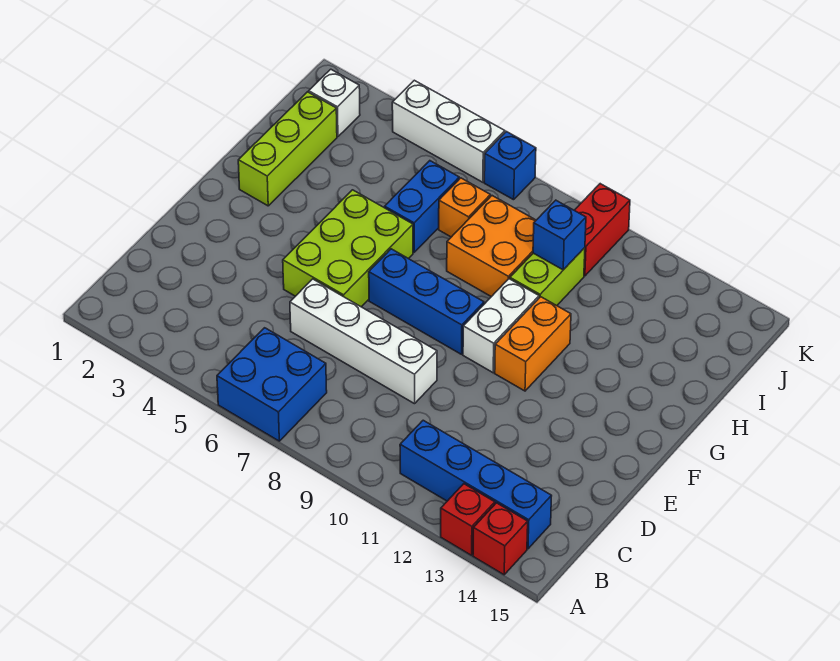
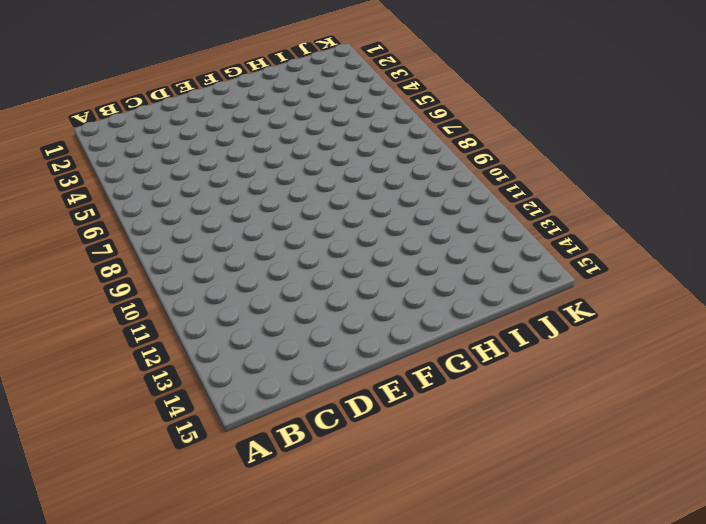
none -> blue 2x2 brick [217,328,327,441]
none -> red 1x1 brick [441,484,495,555]
none -> red 1x1 brick [473,503,528,575]

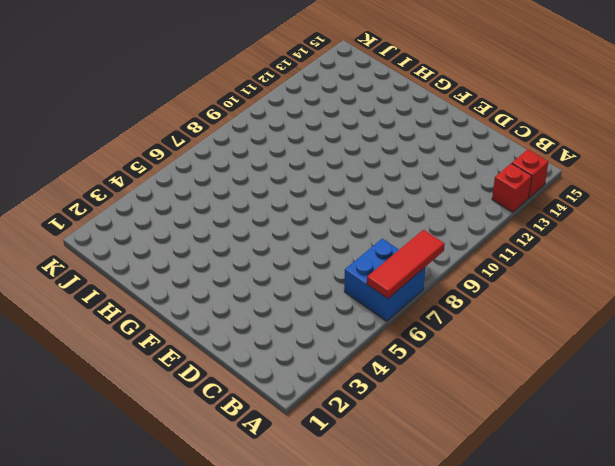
red 1x3 tile [367,230,445,298] -> none
none -> blue 1x4 brick [400,420,551,549]
none -> white 1x4 brick [290,279,437,404]
none -> lime 2x3 brick [283,190,413,307]

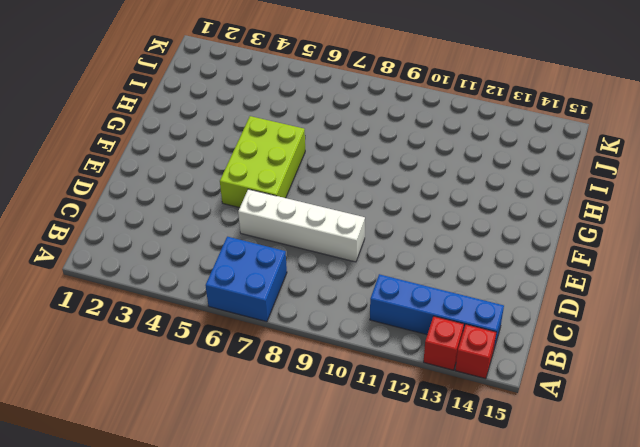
none -> blue 1x3 brick [369,249,484,354]
none -> white 1x2 brick [463,279,539,373]
none -> orange 1x2 brick [495,297,571,391]

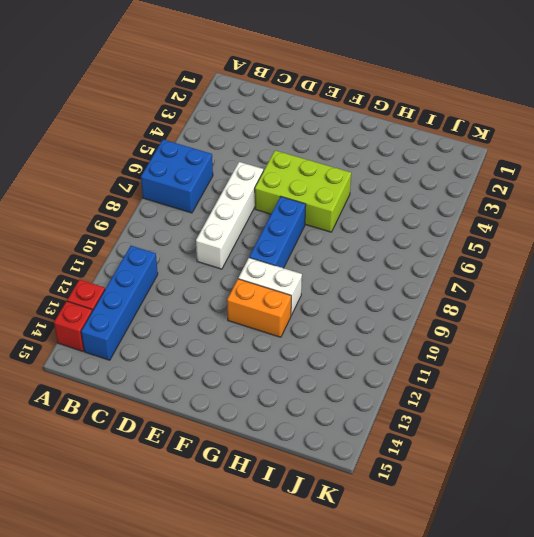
none -> lime 1x3 brick [238,92,337,206]
none -> blue 1x2 brick [385,161,459,252]
none -> orange 2x2 brick [447,196,536,297]

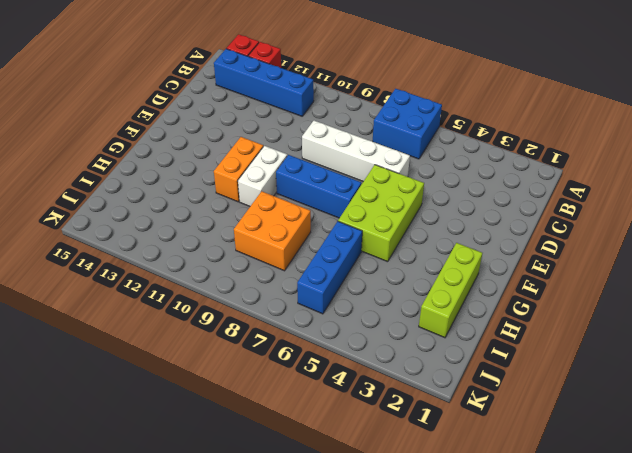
blue 1x3 brick [297,221,362,314] -> blue 1x2 brick [385,161,459,252]
none -> lime 1x2 brick [510,248,585,306]
none -> orange 1x1 brick [439,178,490,237]
none -> white 1x1 brick [309,69,360,137]

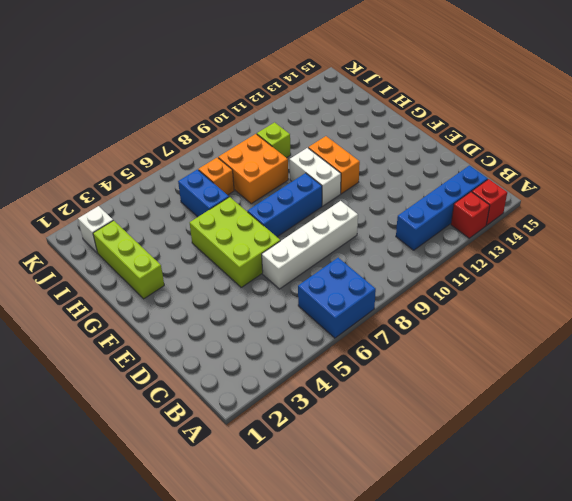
lime 1x1 brick [257,122,291,158] -> lime 1x2 brick [510,248,585,306]
none -> red 1x2 brick [574,184,630,276]
none -> white 1x3 brick [392,80,505,182]
none -> blue 1x1 brick [484,132,536,200]

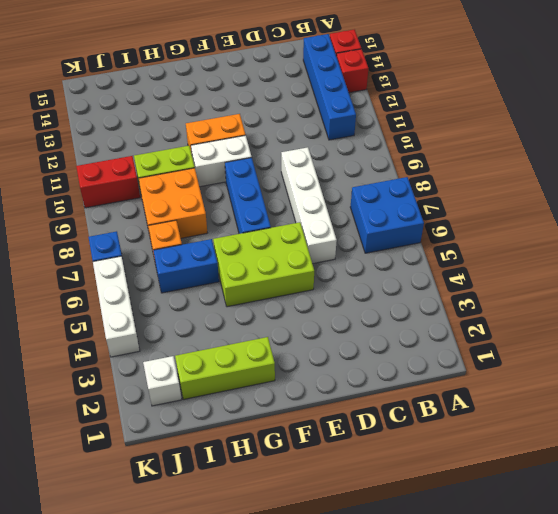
none -> blue 1x1 brick [533,200,586,270]

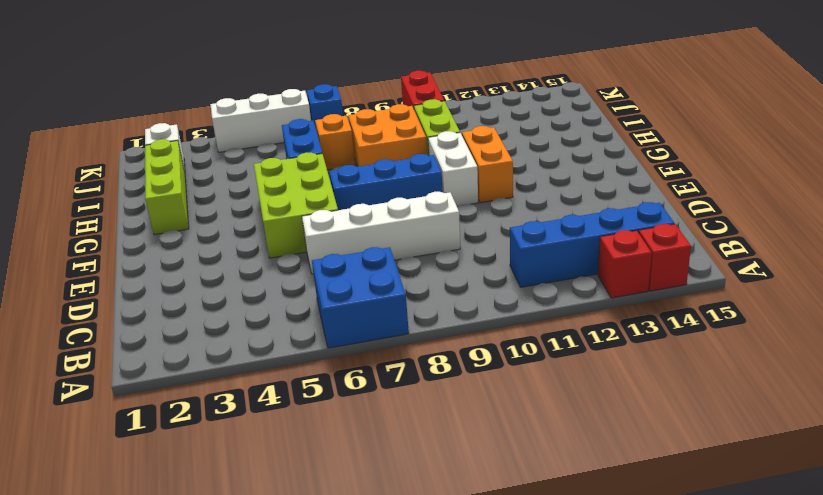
none -> blue 1x1 brick [533,200,586,270]

